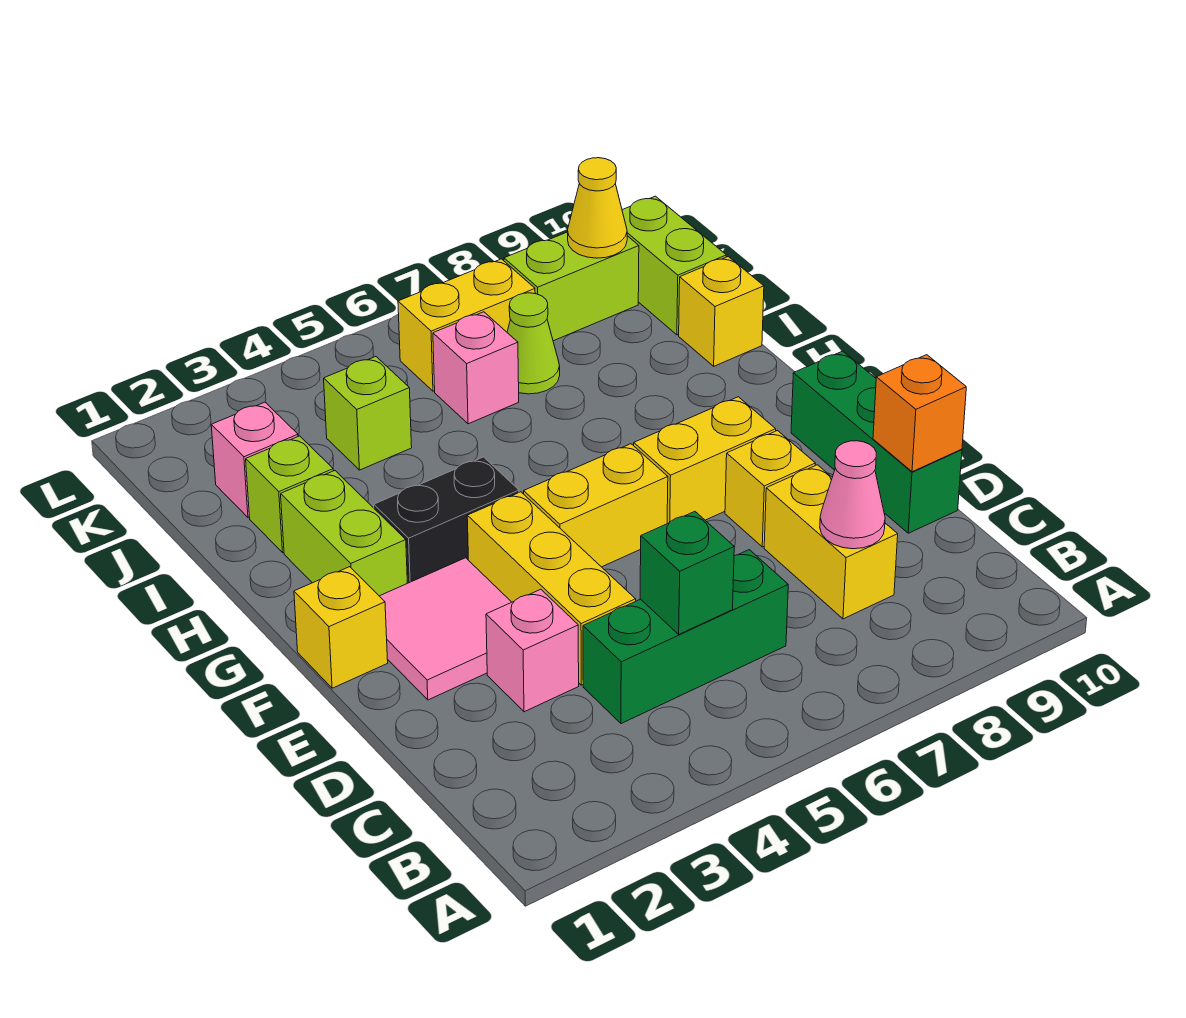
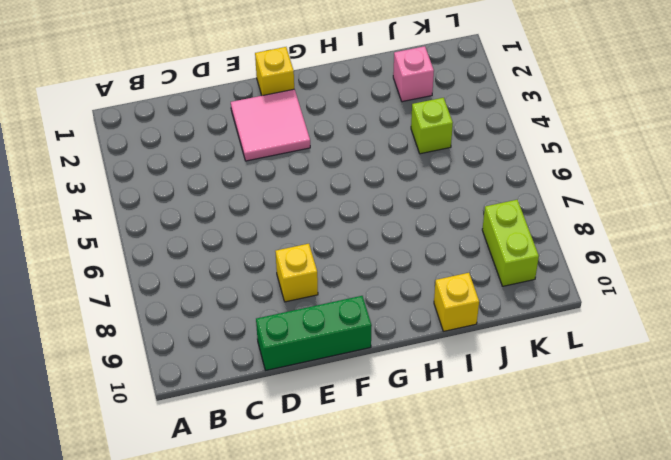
none -> green 1x3 brick [583,550,788,724]
none -> yellow 1x2 brick [764,465,898,619]
none -> pink 1x1 brick [486,589,579,712]

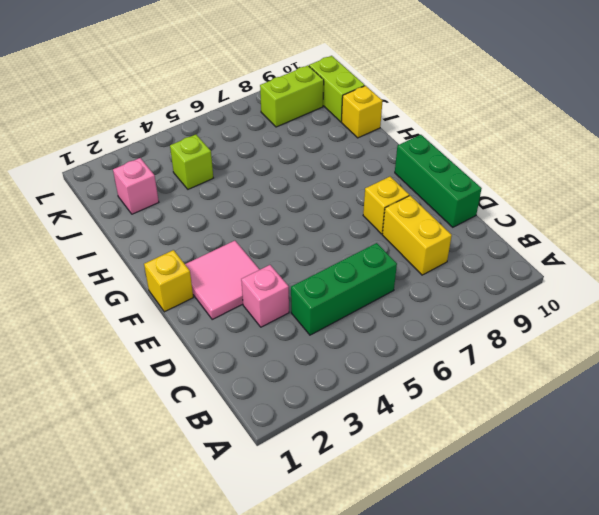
none -> yellow 1x3 brick [467,492,636,685]
none -> yellow 1x2 brick [524,444,668,567]
none -> yellow 1x2 brick [634,397,776,523]

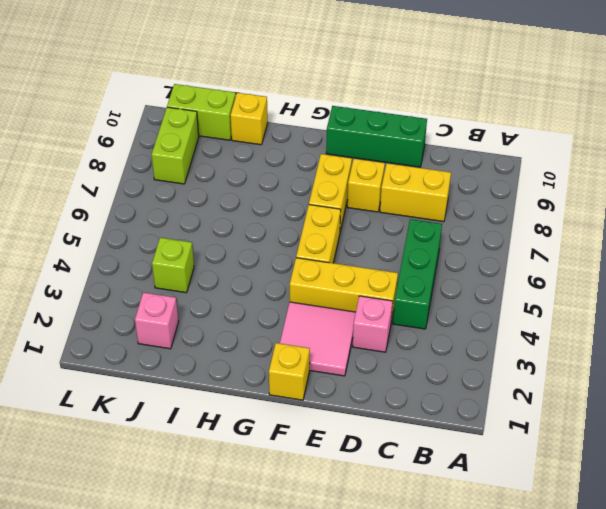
none -> lime 1x2 brick [281,471,407,596]
none -> black 1x2 brick [374,457,519,583]
none -> lime 1x1 brick [246,436,333,552]

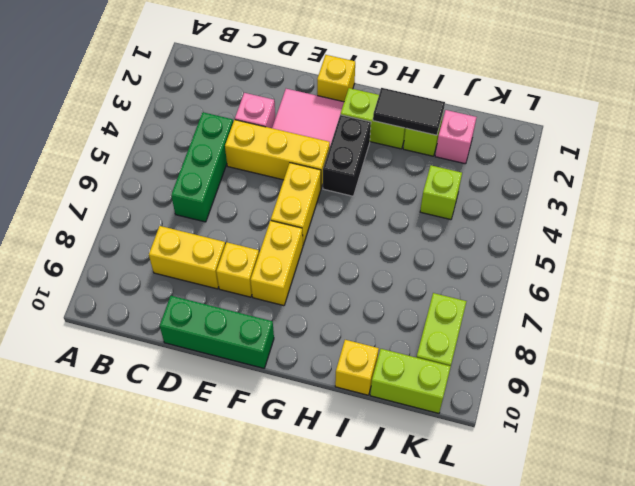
black 1x2 tile [373,88,445,135] -> none
none -> pink 1x1 brick [433,312,519,424]
none -> lime 1x1 cone [507,293,560,394]
none -> yellow 1x2 brick [398,259,535,391]

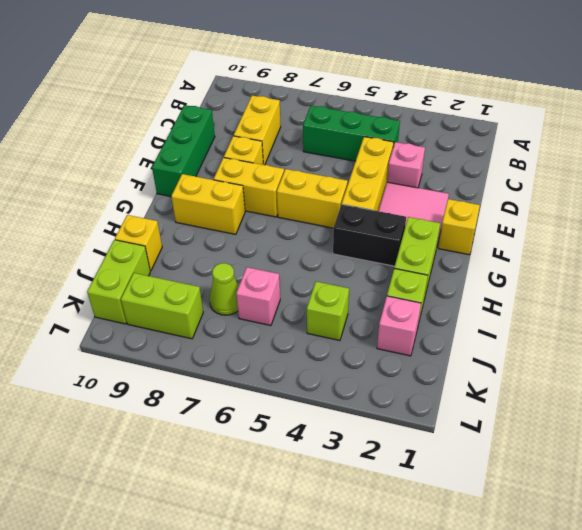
yellow 1x2 brick [171,174,245,234] -> yellow 1x2 brick moved to [398,259,535,391]
none -> green 1x1 brick [640,512,734,634]
none -> pink 1x1 cone [820,441,885,549]
none -> orange 1x1 brick [873,355,966,472]

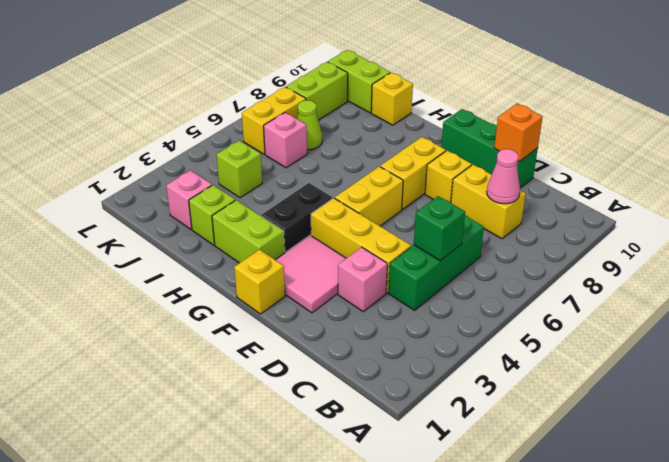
none -> yellow 1x1 cone [568,158,627,258]

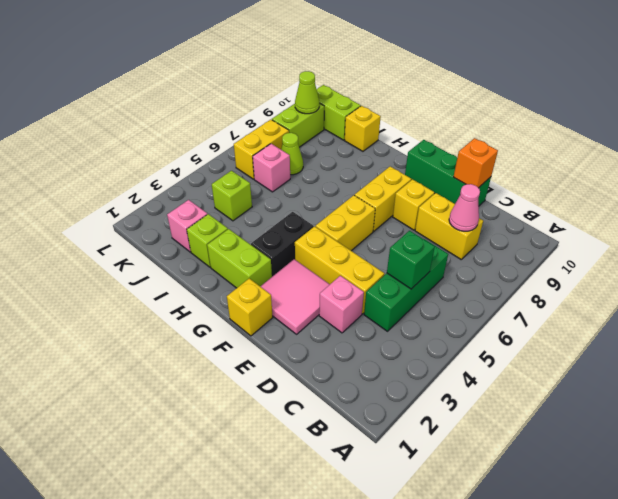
lime 1x1 cone [295,71,319,114] -> yellow 1x1 cone [568,158,627,258]

